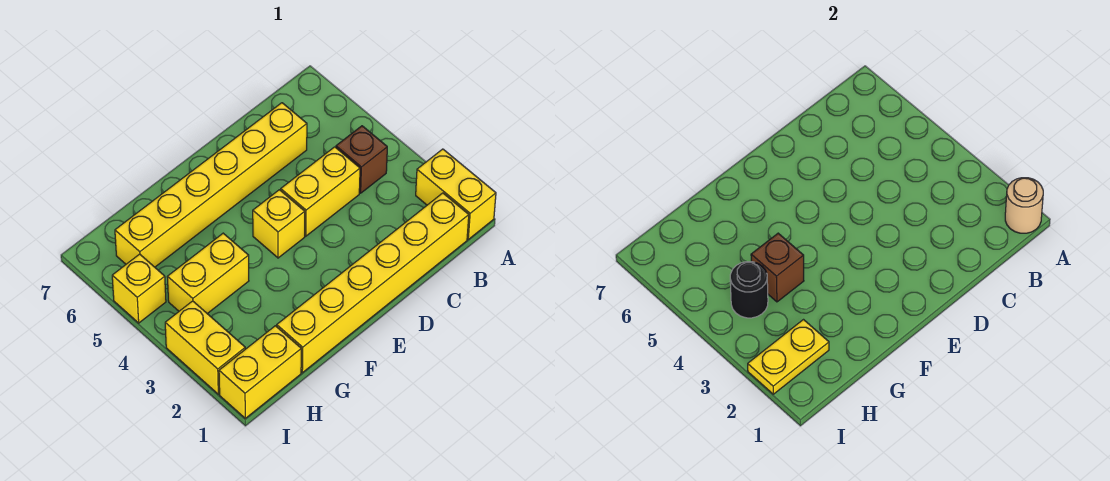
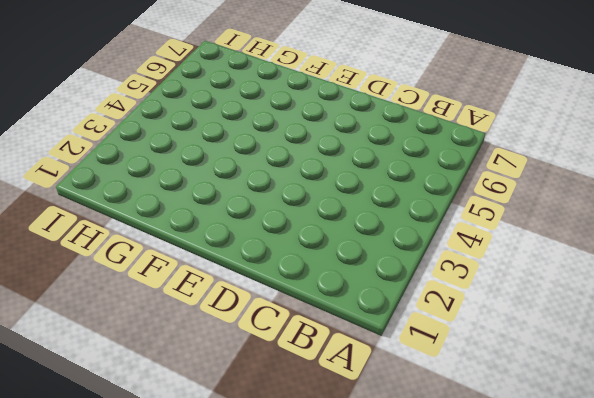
none -> yellow 1x2 brick [416,149,496,239]
none -> yellow 1x6 brick [277,193,469,373]
none -> brown 1x1 brick [336,126,387,193]

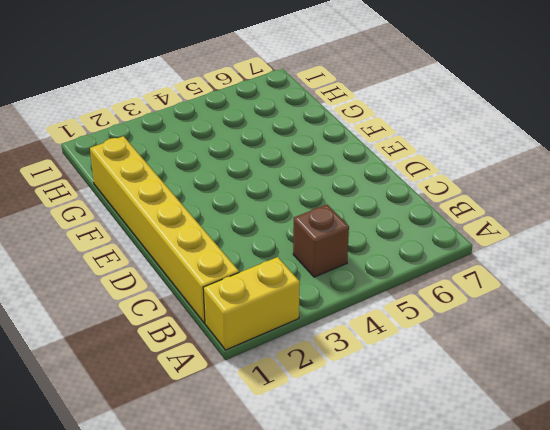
none -> yellow 1x2 brick [281,147,360,236]
none -> yellow 1x6 brick [115,103,307,267]
none -> yellow 1x1 brick [253,190,305,258]

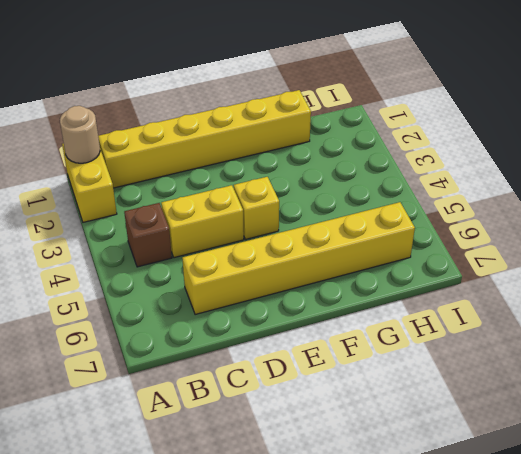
none -> yellow 1x2 brick [168,233,249,314]
none -> yellow 1x2 brick [219,326,301,418]
none -> yellow 1x2 brick [165,301,245,394]

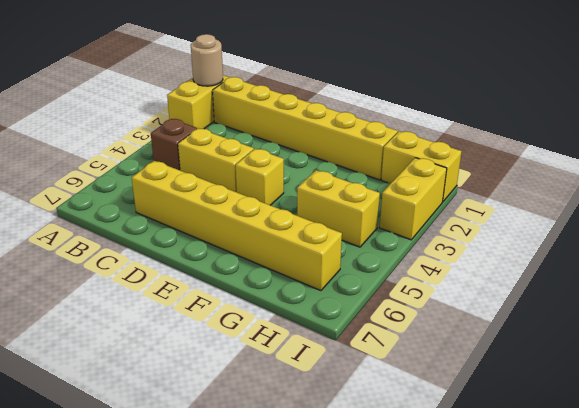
none -> yellow 1x1 brick [112,254,166,323]
none -> brown 1x1 brick [751,233,804,302]
none -> yellow 1x2 plate [748,320,829,394]

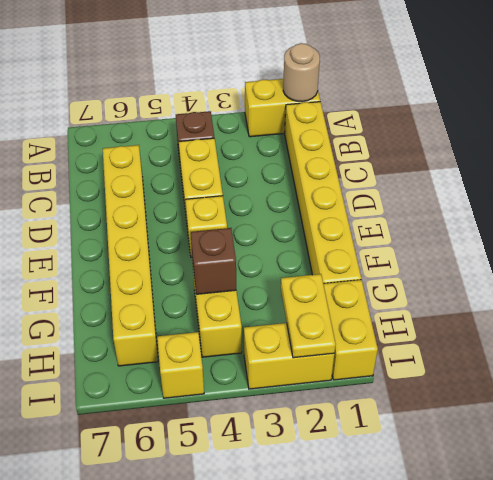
none -> black 1x1 round brick [730,262,768,318]

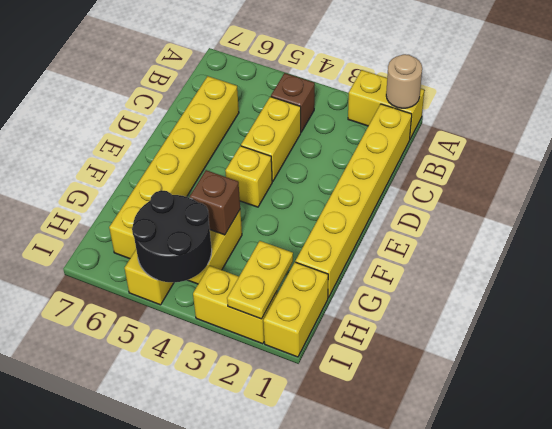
black 2x2 round brick [132,190,212,282] -> black 1x1 round brick [730,262,768,318]

